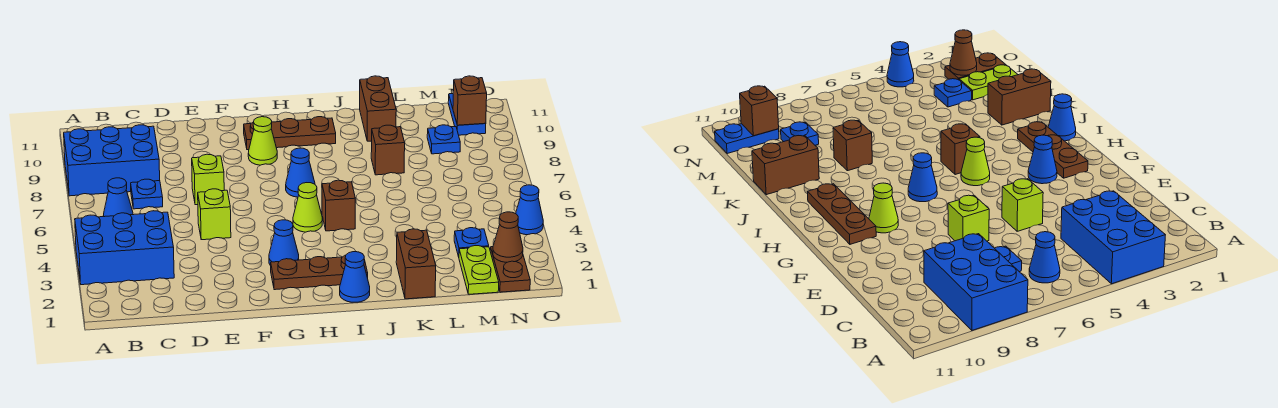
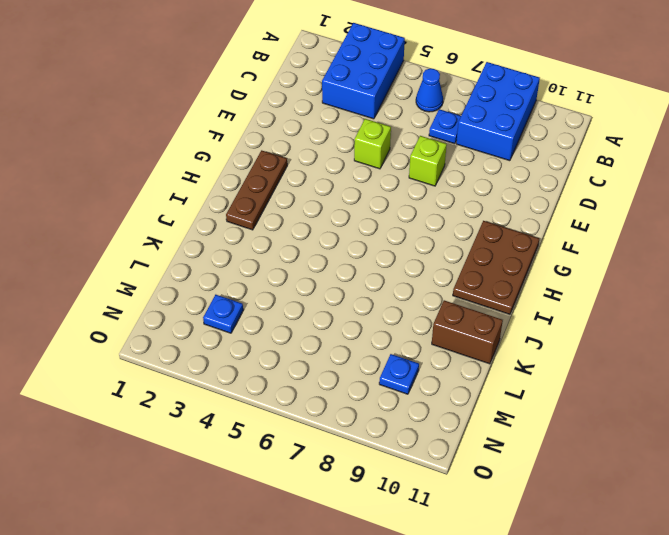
brown 2x3 plate [453,221,539,314] -> brown 1x3 plate [244,117,336,150]
none -> blue 1x1 cone [269,220,299,266]
none -> lime 1x1 cone [248,117,277,165]
none -> lime 1x1 cone [293,183,322,232]

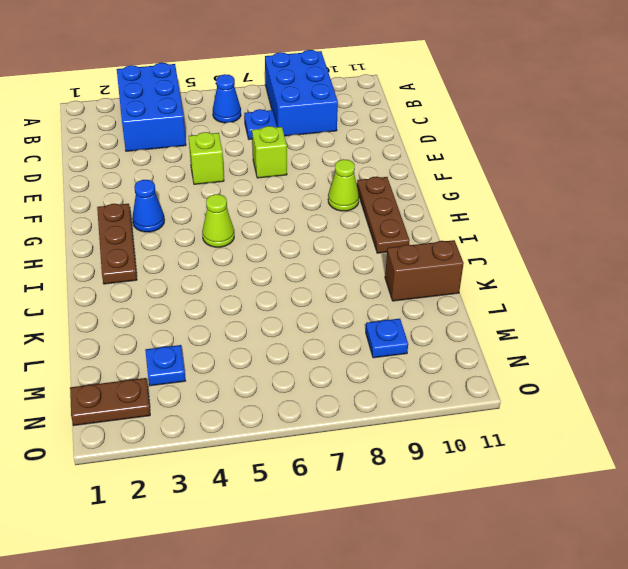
none -> blue 1x1 cone [286,148,315,197]
none -> blue 1x1 cone [340,252,370,302]
none -> brown 1x1 brick [322,180,355,231]

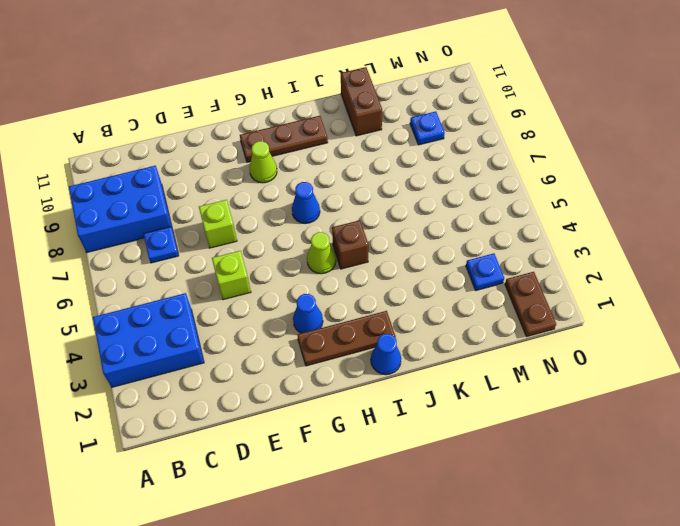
none -> blue 1x1 cone [104,178,133,217]
none -> brown 1x2 brick [396,229,436,299]
none -> brown 1x1 brick [371,125,405,175]

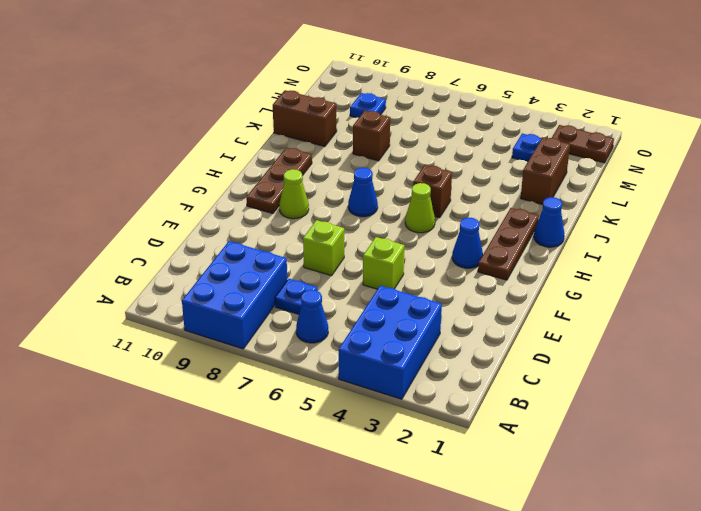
brown 1x2 brick [521,137,570,205] -> brown 1x2 brick turned to [396,229,436,299]
none -> lime 1x2 plate [459,246,499,294]
none -> blue 1x2 plate [448,94,486,135]
none -> blue 1x1 cone [516,185,543,235]

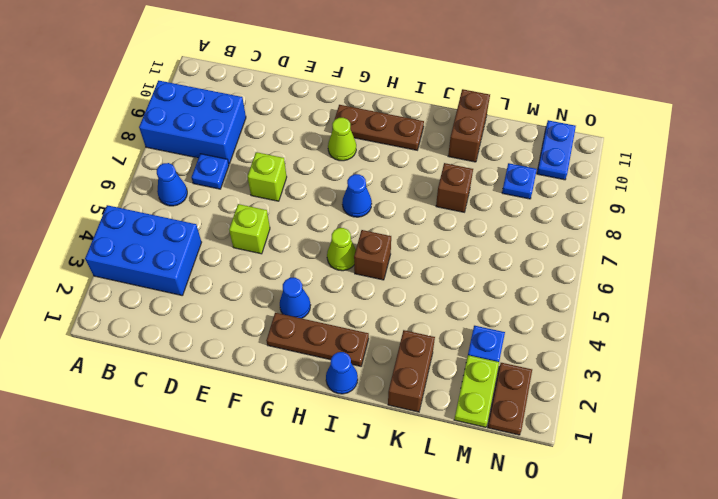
none -> blue 1x1 cone [516,185,543,235]
none -> brown 1x1 cone [493,212,523,262]
none -> brown 1x1 brick [453,76,487,125]

